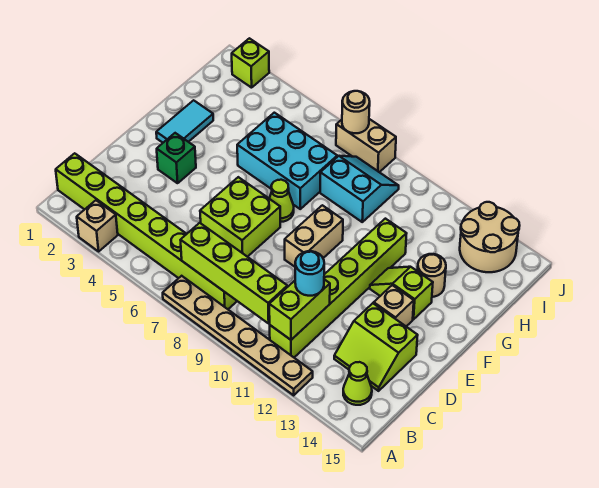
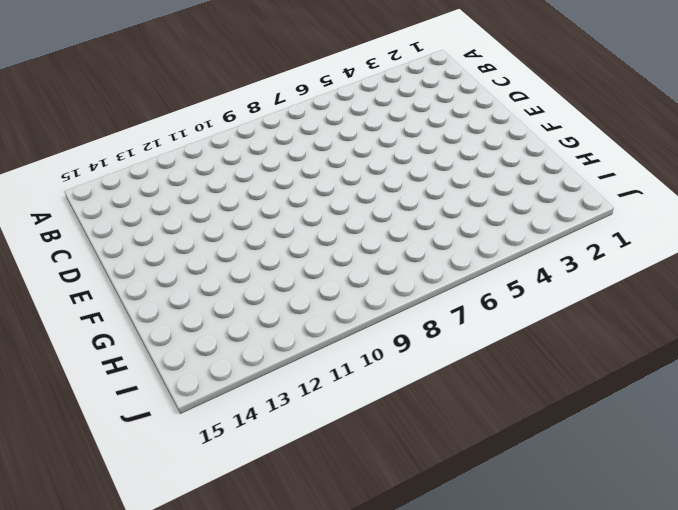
none -> tan 1x1 brick [77,200,118,251]
none -> tan 1x6 plate [163,276,313,395]
none -> lime 1x8 brick [56,153,237,309]

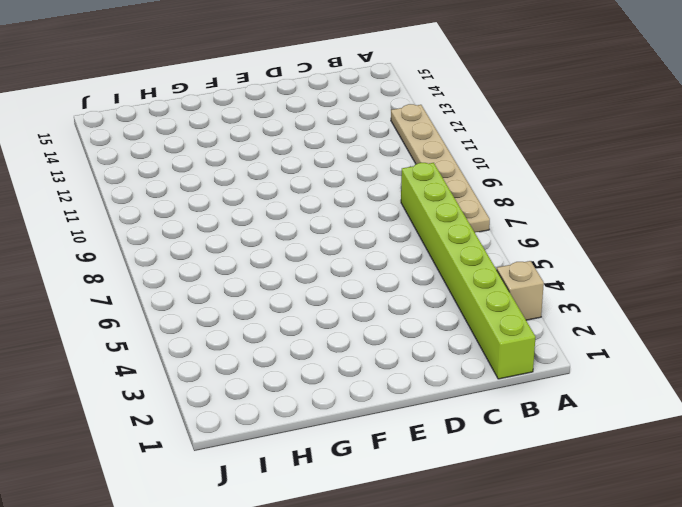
none -> lime 1x6 brick [270,219,407,357]
none -> lime 1x1 cone [343,362,372,405]
none -> lime 2x2 slope [334,303,418,391]

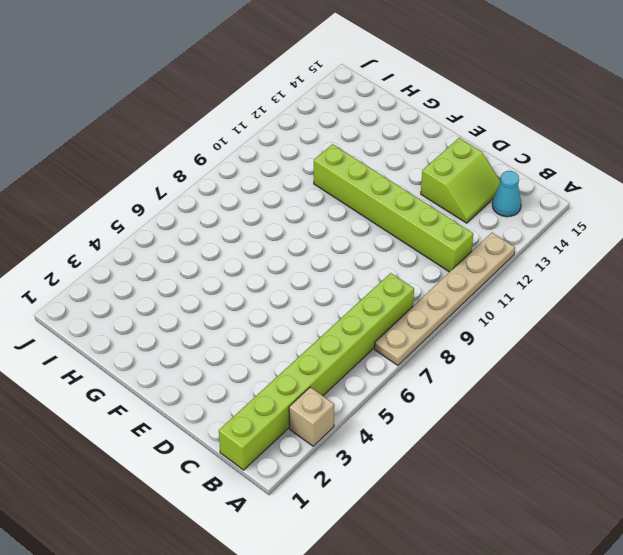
cyan 1x1 cone [492,171,521,217] -> lime 1x1 cone [343,362,372,405]
none -> lime 2x2 brick [200,177,280,257]
none -> green 1x1 brick [157,133,196,183]
none -> tan 1x2 brick [285,205,343,267]

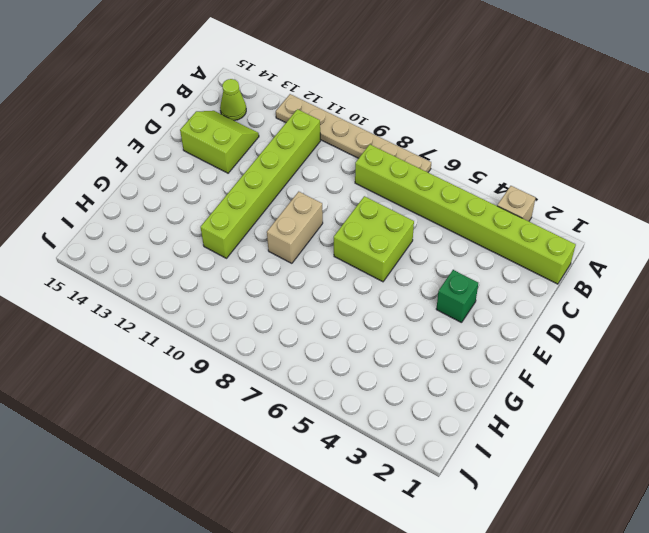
none -> tan 1x1 brick [374,285,414,326]
none -> cyan 1x2 tile [156,100,213,143]
none -> lime 1x1 cone [269,180,294,222]

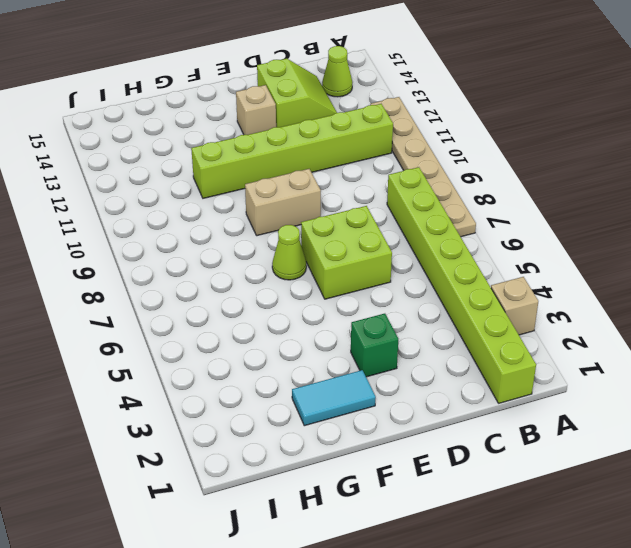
none -> lime 1x2 slope [370,267,433,319]
none -> cyan 2x3 brick [237,113,337,209]
none -> tan 1x1 round brick [418,254,446,297]

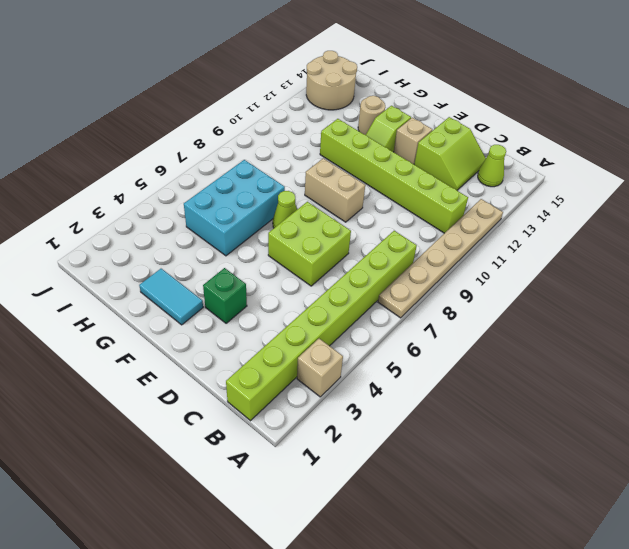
none -> cyan 2x2 slope [320,156,399,222]
none -> lime 1x1 brick [232,38,269,88]
none -> tan 1x2 brick [336,119,396,172]

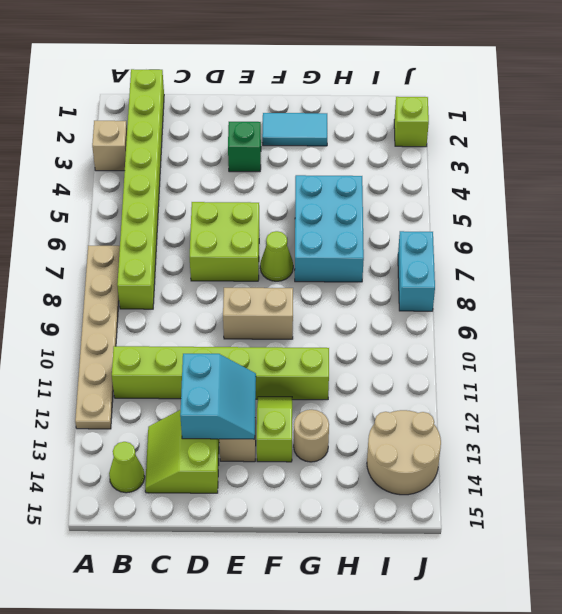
cyan 2x2 slope [180,354,256,439] -> cyan 2x2 slope moved to [320,156,399,222]
cyan 1x2 brick [398,231,435,311] -> tan 1x2 brick [336,119,396,172]
none -> lime 1x4 brick [181,223,287,323]
none -> lime 1x2 brick [269,279,330,340]
none -> tan 1x1 round brick [342,91,370,133]

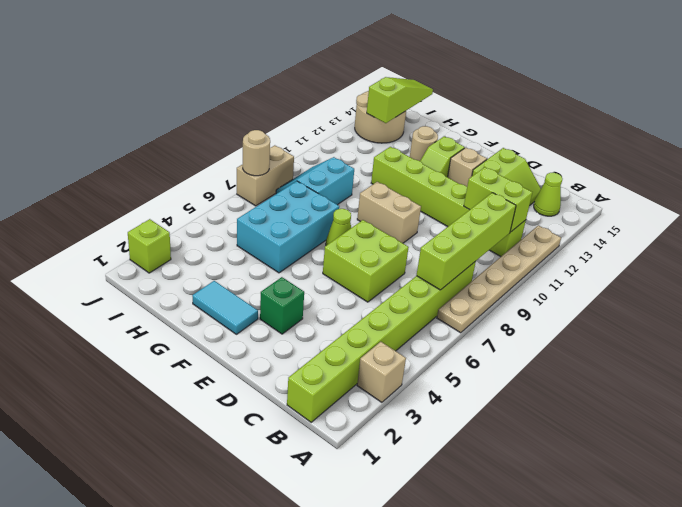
lime 1x3 slope [367,77,433,123] -> none
none -> cyan 1x1 round brick [295,251,324,296]

